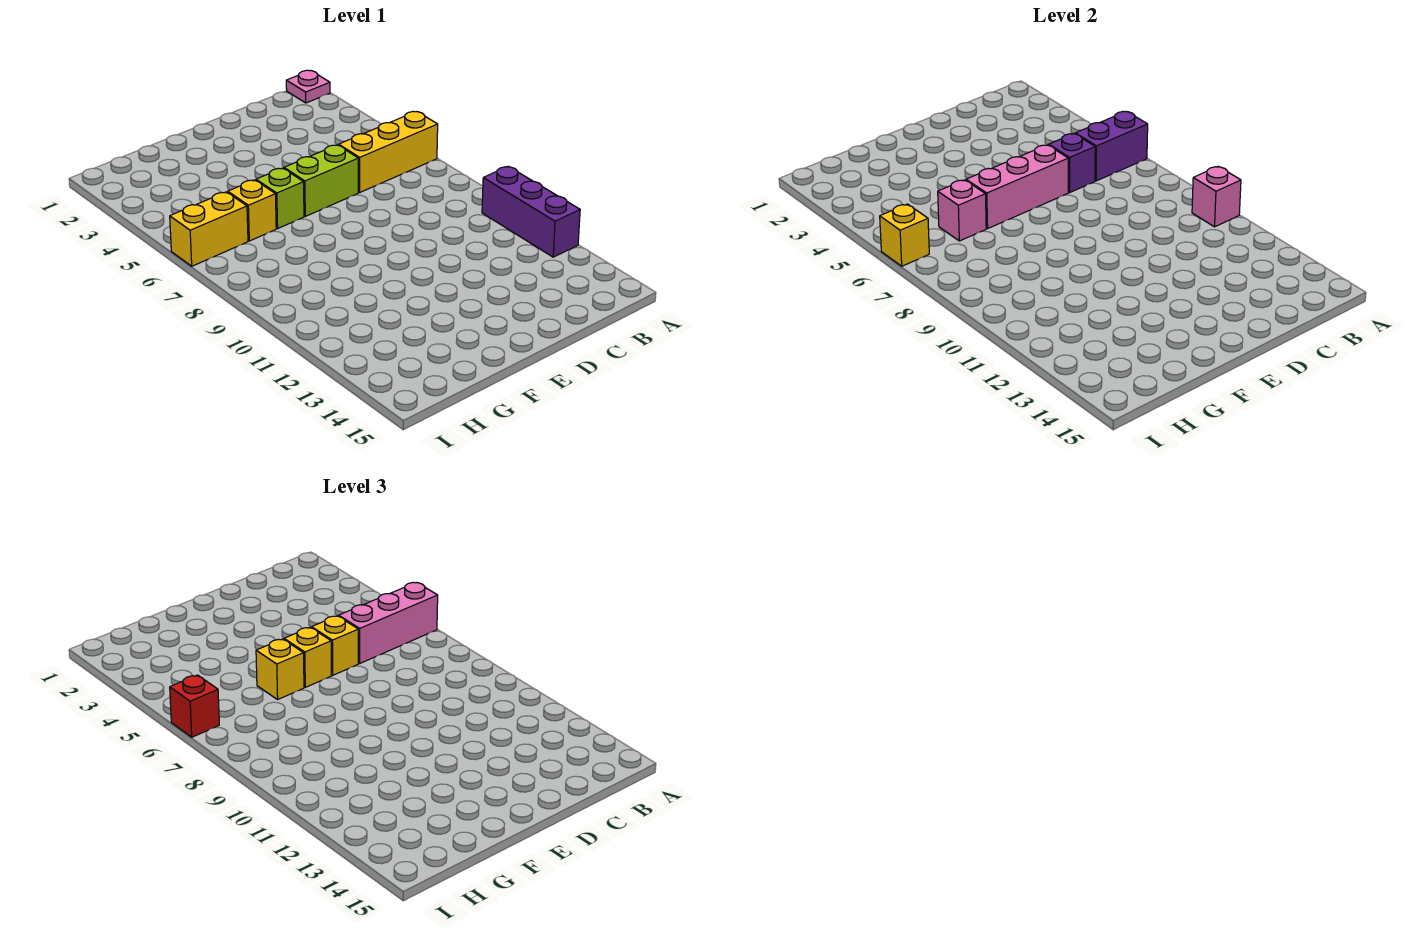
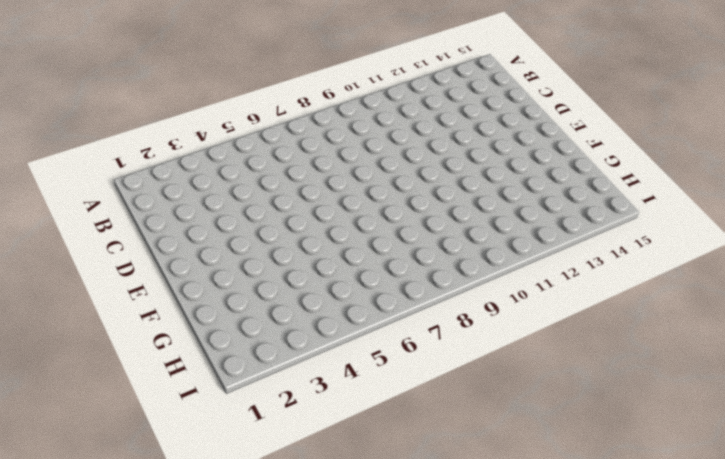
none -> pink 1x1 plate [286,70,330,103]
none -> yellow 1x3 brick [339,111,438,192]
none -> purple 1x3 brick [482,166,580,257]

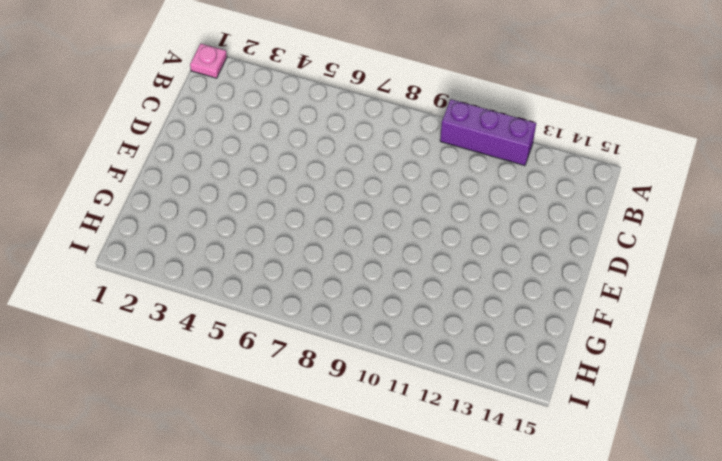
none -> yellow 1x3 brick [339,111,438,192]
none -> lime 1x2 brick [284,145,358,216]
none -> lime 1x1 brick [256,168,304,228]

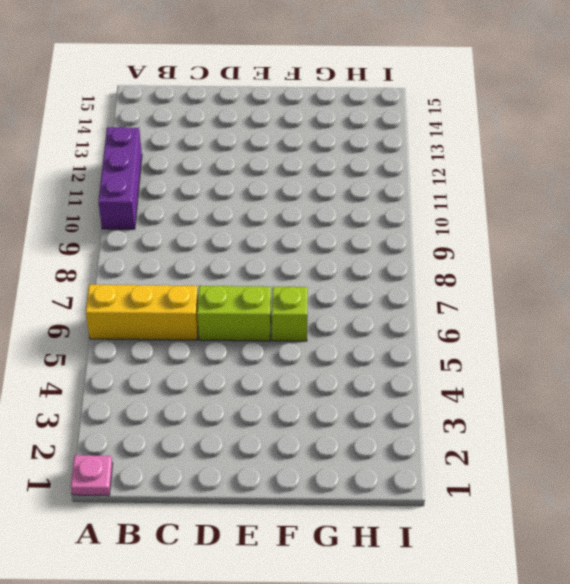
none -> yellow 1x1 brick [228,180,276,241]
none -> yellow 1x2 brick [170,192,248,266]
none -> purple 1x2 brick [1075,111,1148,181]

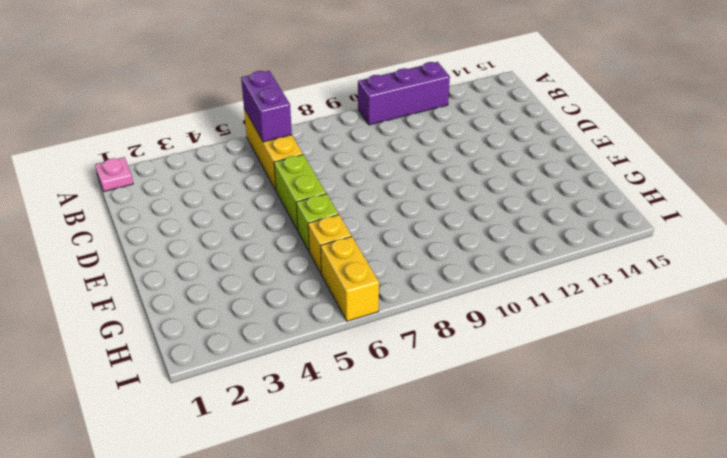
none -> pink 1x1 brick [1192,166,1241,227]
none -> purple 1x1 brick [1049,134,1095,192]
none -> pink 1x3 brick [966,145,1068,228]

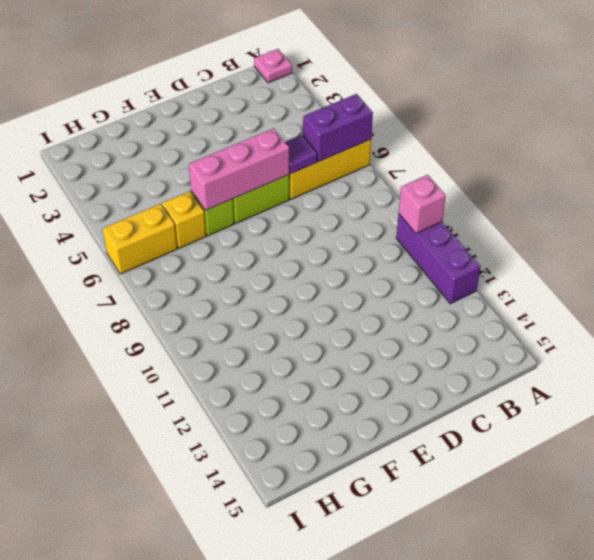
purple 1x1 tile [285,135,317,174] -> purple 1x1 brick [1049,134,1095,192]
none -> pink 1x1 brick [938,180,986,241]
none -> yellow 1x1 brick [880,204,929,266]
none -> pink 1x3 brick [339,582,438,663]

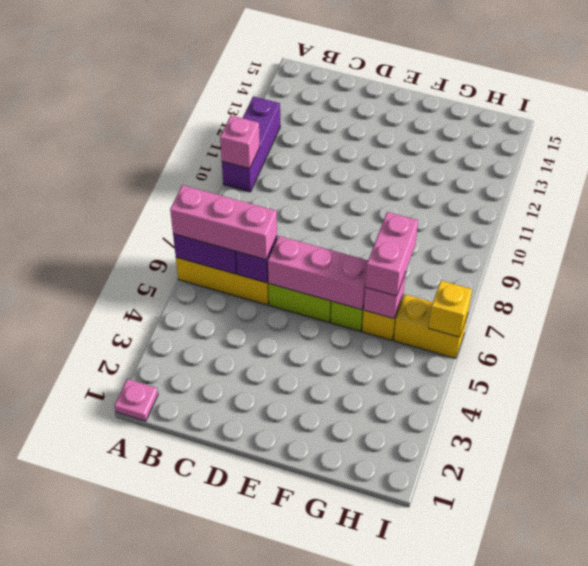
pink 1x2 brick [365,212,418,296] -> none
none -> yellow 1x1 brick [312,616,358,675]
none -> yellow 1x1 brick [284,627,331,687]
none -> yellow 1x1 brick [256,639,304,699]

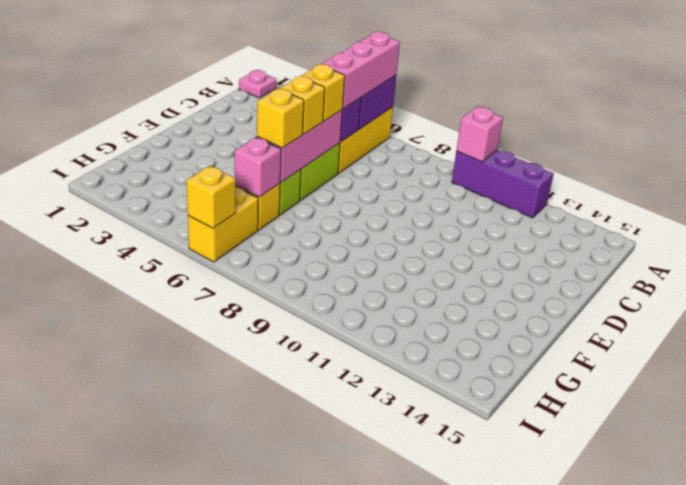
none -> red 1x1 brick [170,675,219,737]

